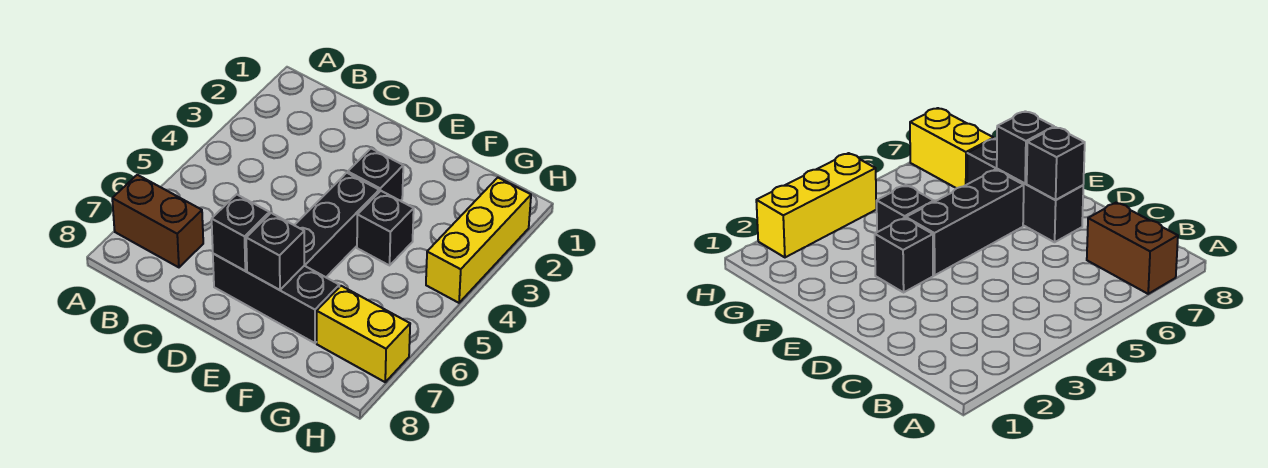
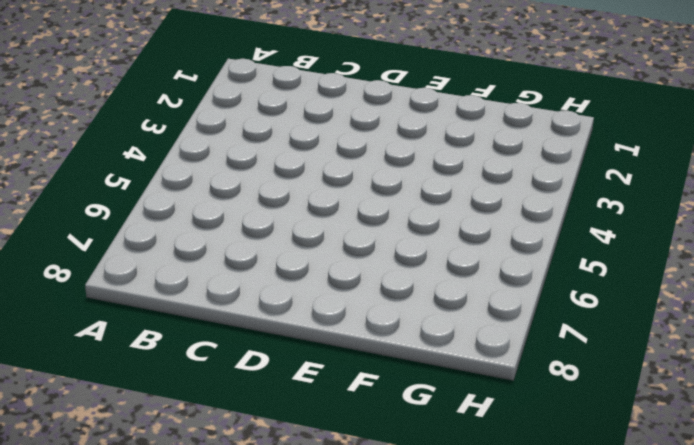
none -> brown 1x2 brick [112,175,203,267]
none -> black 1x3 brick [213,254,339,343]

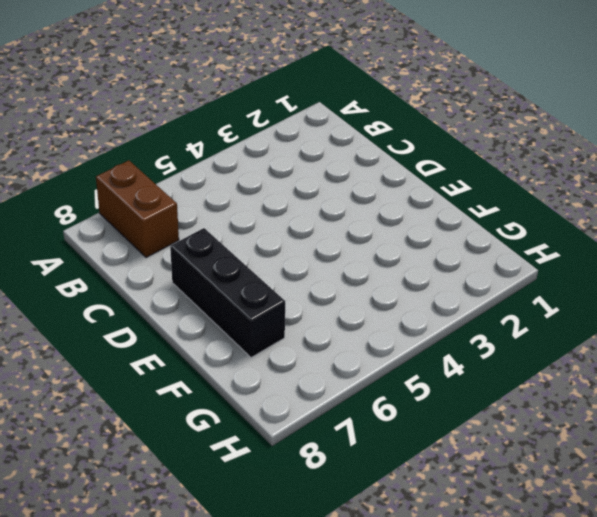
none -> black 1x1 brick [348,149,403,201]
none -> black 1x3 brick [294,173,379,277]

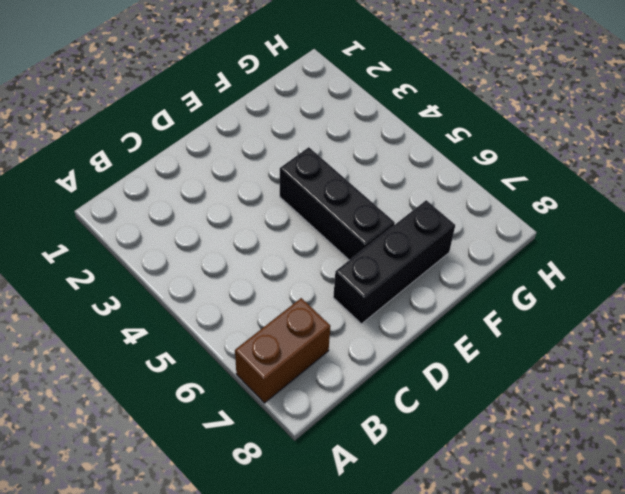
none -> black 1x1 brick [348,149,403,201]
none -> black 1x1 brick [357,191,414,265]

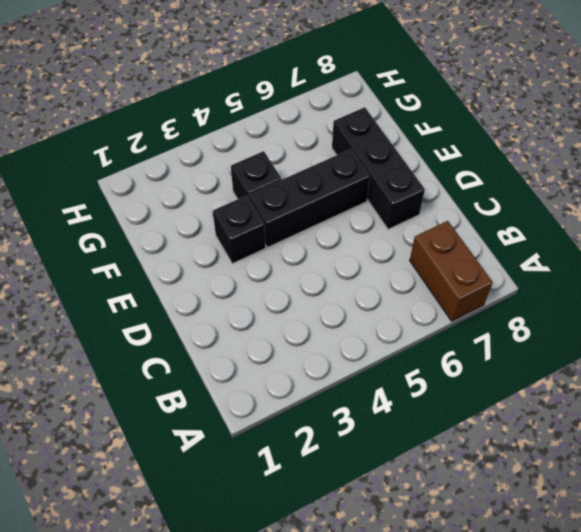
none -> yellow 1x2 brick [317,286,410,382]
none -> yellow 1x3 brick [426,178,531,303]

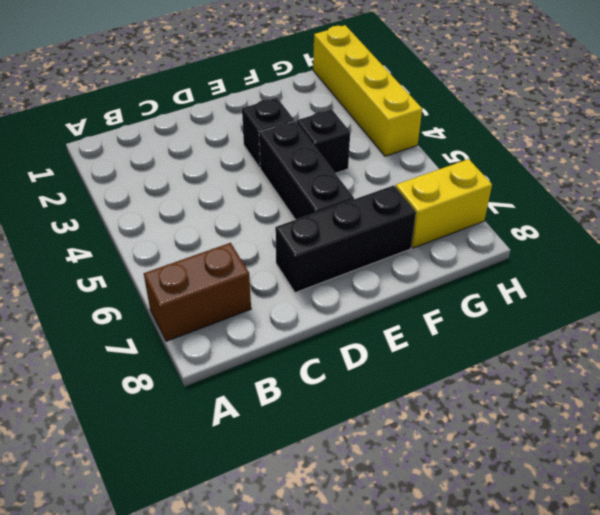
yellow 1x4 brick [313,25,422,156] -> yellow 1x3 brick [426,178,531,303]
none -> black 1x1 brick [212,194,269,271]
none -> black 1x1 brick [246,213,304,290]

